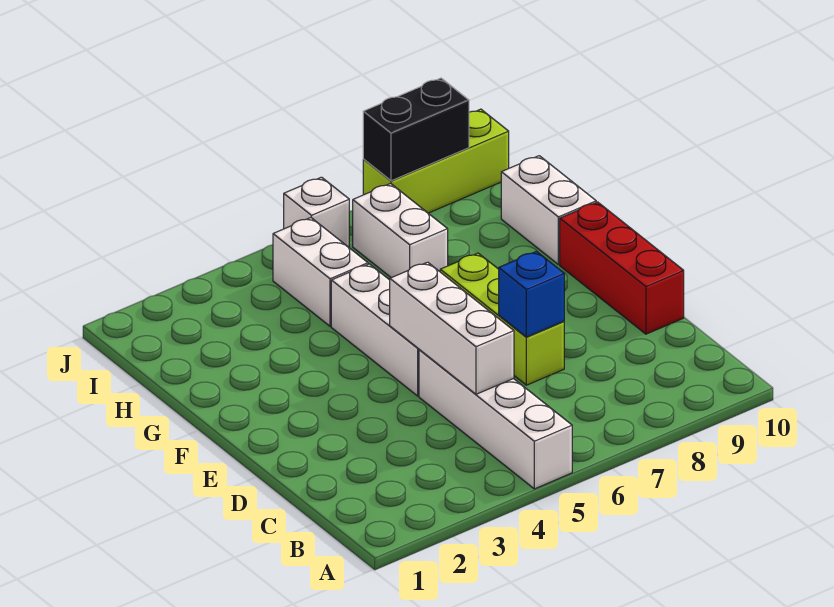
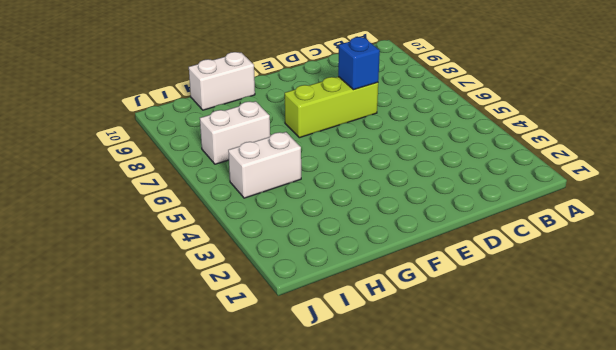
none -> white 1x4 brick [419,350,572,489]
none -> red 1x3 brick [560,202,684,334]
none -> white 1x3 brick [331,264,419,396]

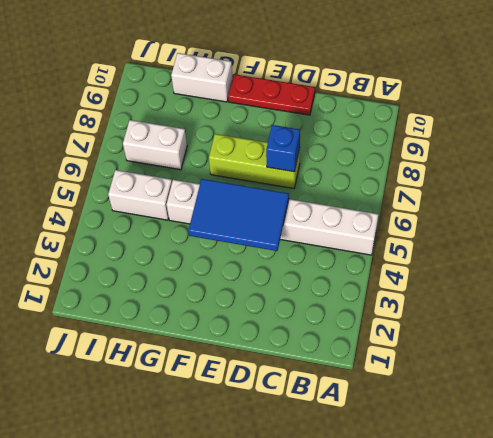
blue 2x3 tile [188,179,289,251] -> white 1x3 brick [390,262,514,394]
red 1x3 plate [228,74,315,115] -> red 1x3 brick [560,202,684,334]
none -> white 1x1 brick [284,177,349,247]
none -> lime 1x3 brick [363,109,509,213]
none -> black 1x2 brick [363,78,469,181]

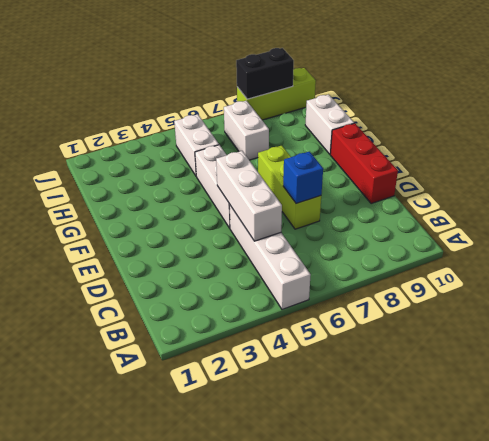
none -> white 1x1 brick [284,177,349,247]

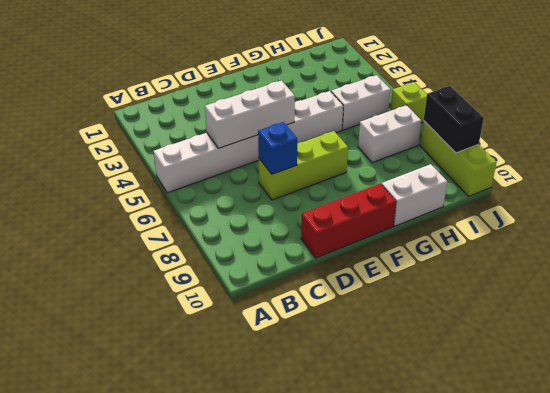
lime 1x1 brick [390,82,427,123] -> white 1x1 brick [284,177,349,247]

